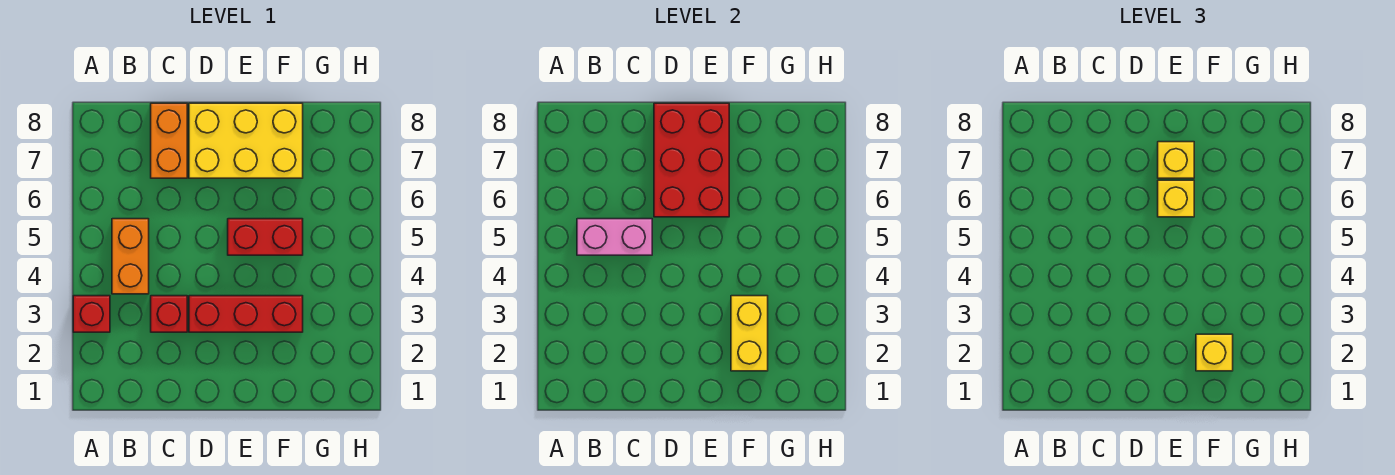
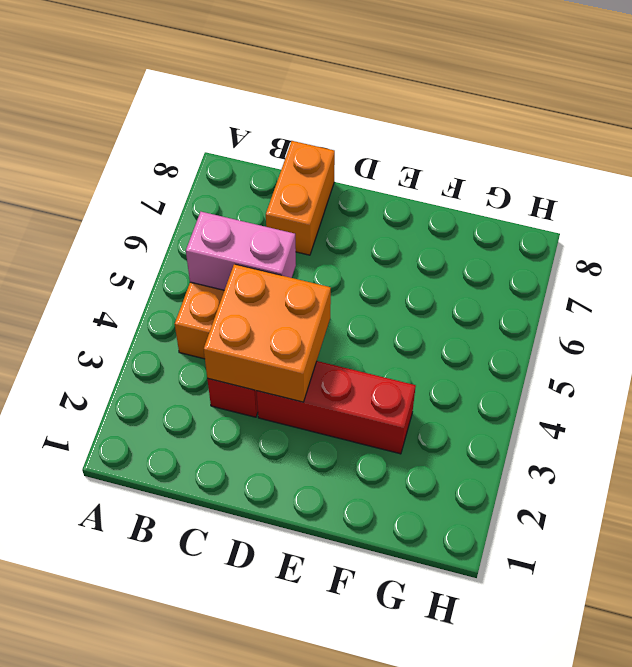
orange 2x2 brick [204,264,331,402] -> none
none -> red 1x1 brick [73,296,110,332]
none -> yellow 2x3 brick [189,103,303,178]
none -> red 1x2 brick [228,219,303,255]

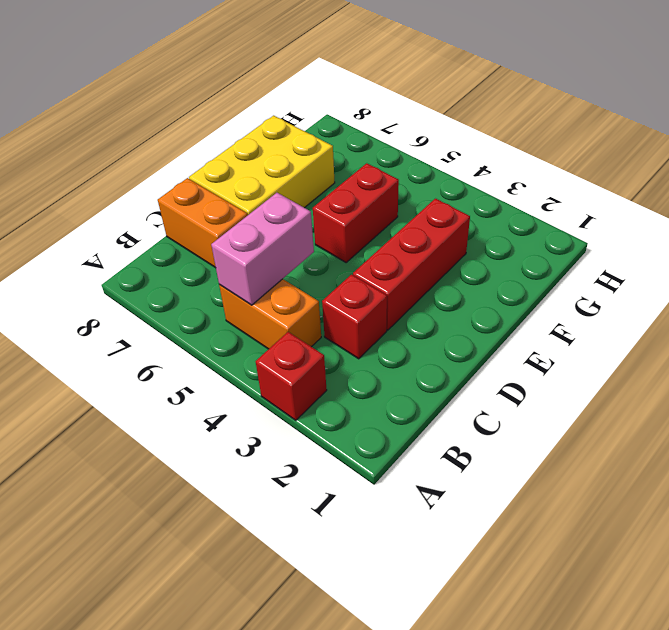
none -> red 2x3 brick [654,103,729,217]
none -> yellow 1x2 brick [731,296,768,371]
none -> yellow 1x1 brick [1158,180,1194,217]

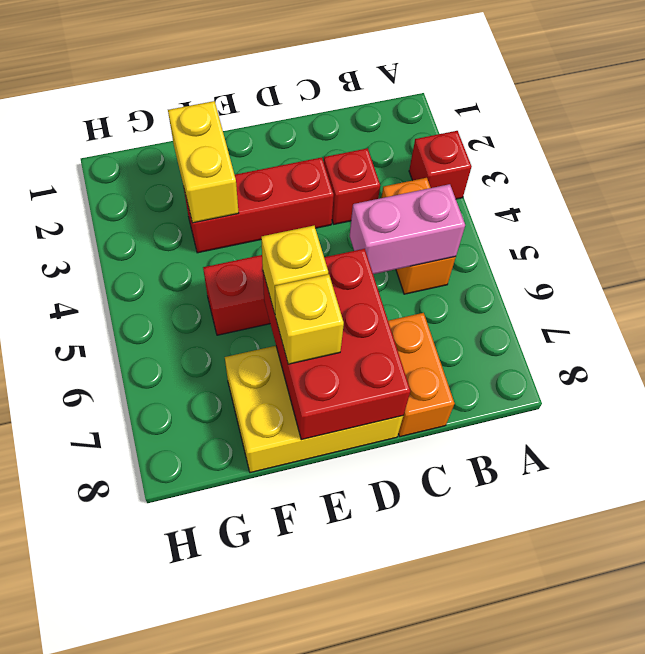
none -> yellow 1x1 brick [1196,334,1233,371]

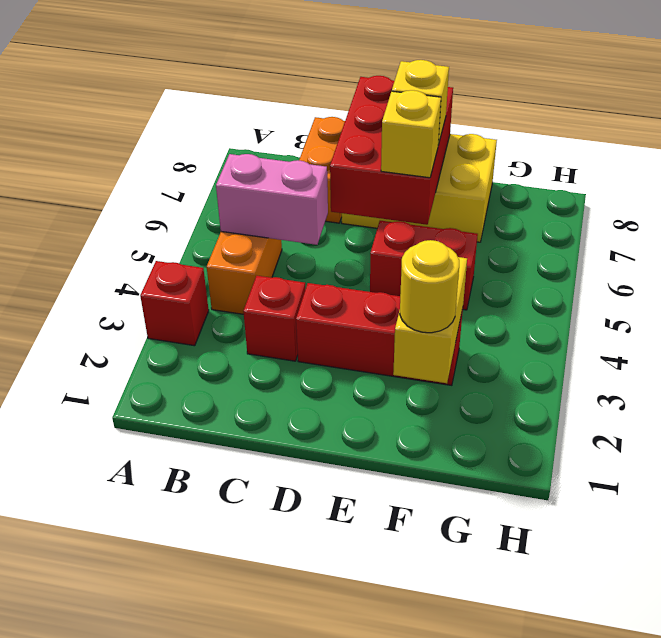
yellow 1x1 round brick [400,240,459,333] -> yellow 1x1 brick [1196,334,1233,371]

